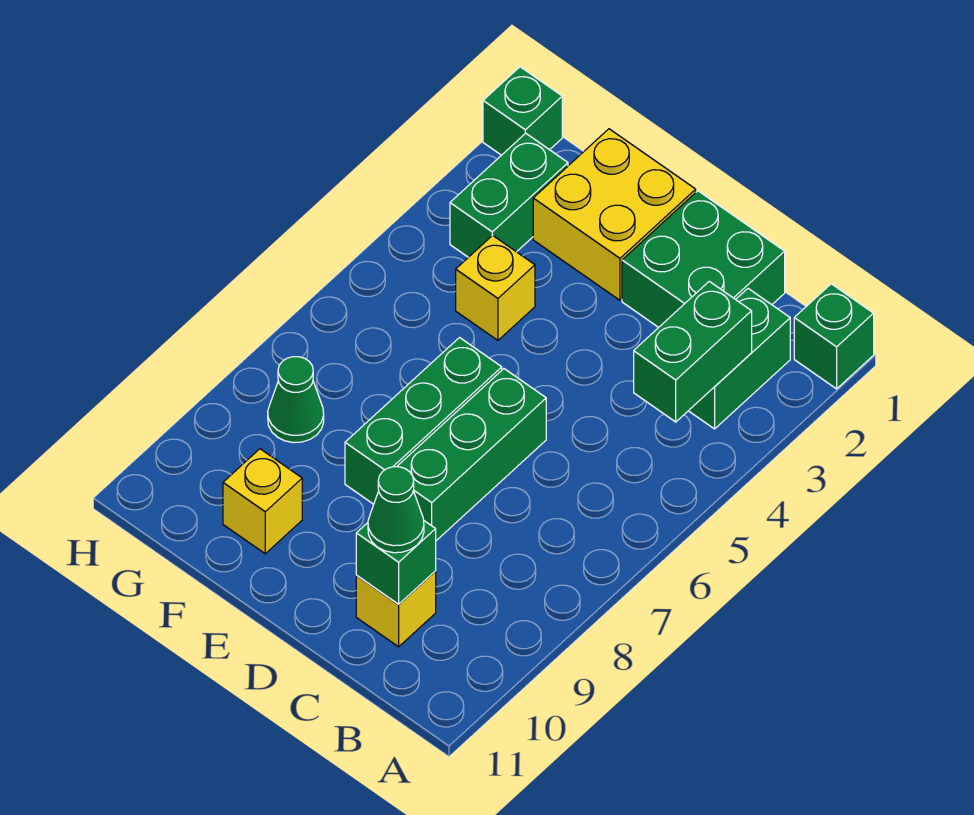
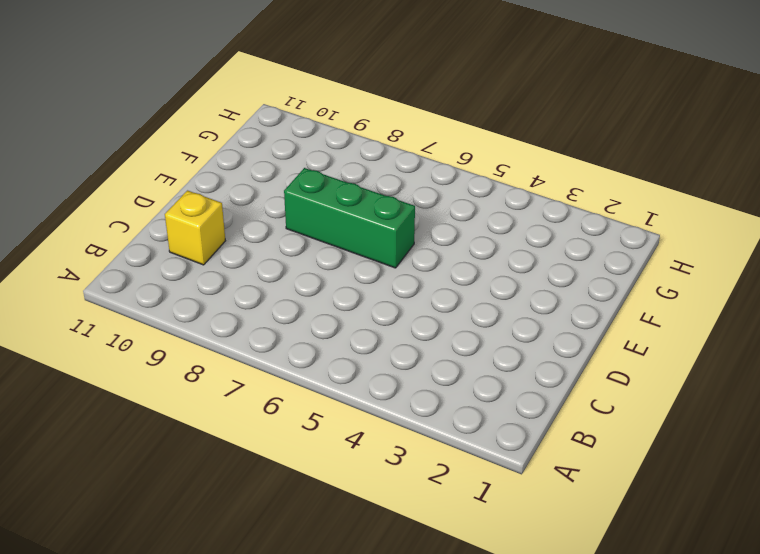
none -> green 1x1 brick [794,284,874,389]
none -> green 1x2 brick [689,289,790,429]
none -> green 2x2 brick [622,191,785,327]

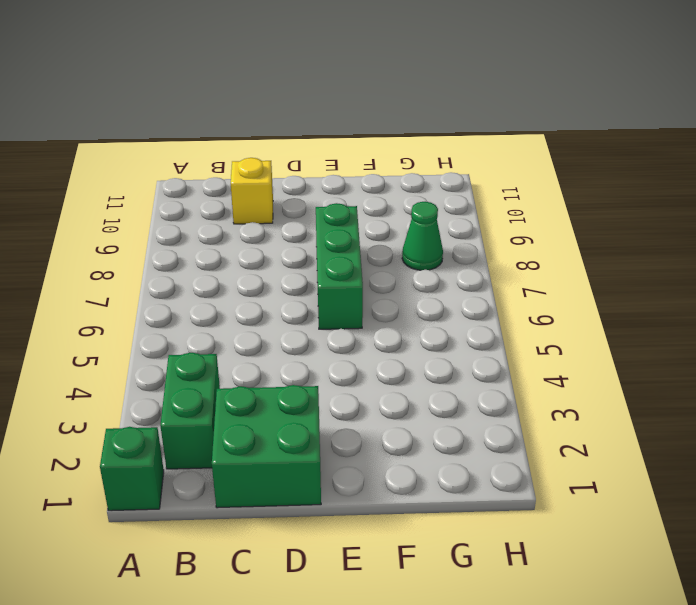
none -> green 1x3 brick [397,369,546,541]
none -> yellow 2x2 brick [533,129,696,300]
none -> yellow 1x1 brick [456,235,535,340]

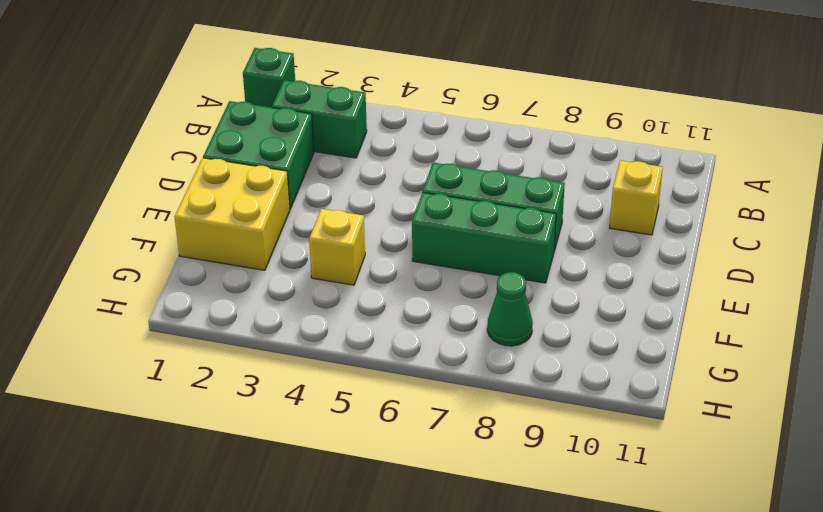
none -> yellow 1x1 brick [223,449,302,554]
none -> green 1x2 brick [450,133,568,257]
none -> green 1x1 brick [483,67,562,155]

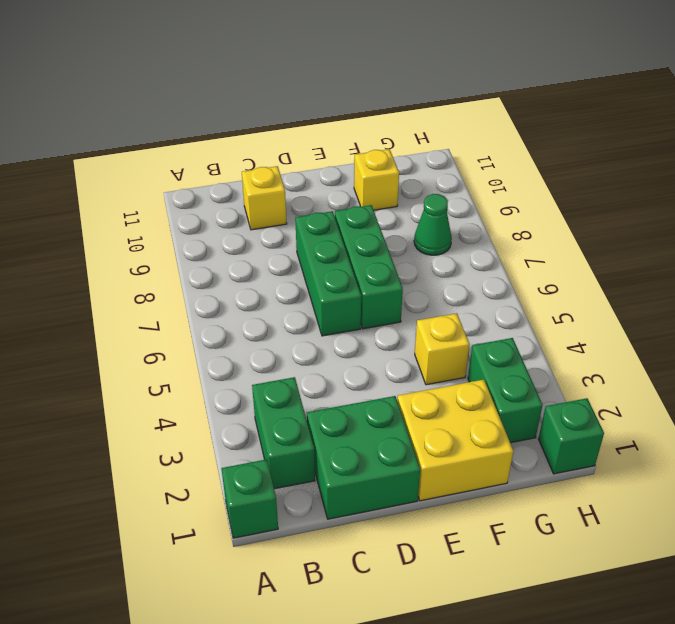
none -> green 1x2 brick [634,281,752,422]
none -> green 1x1 brick [356,521,436,604]
none -> green 1x1 cone [368,467,424,553]

